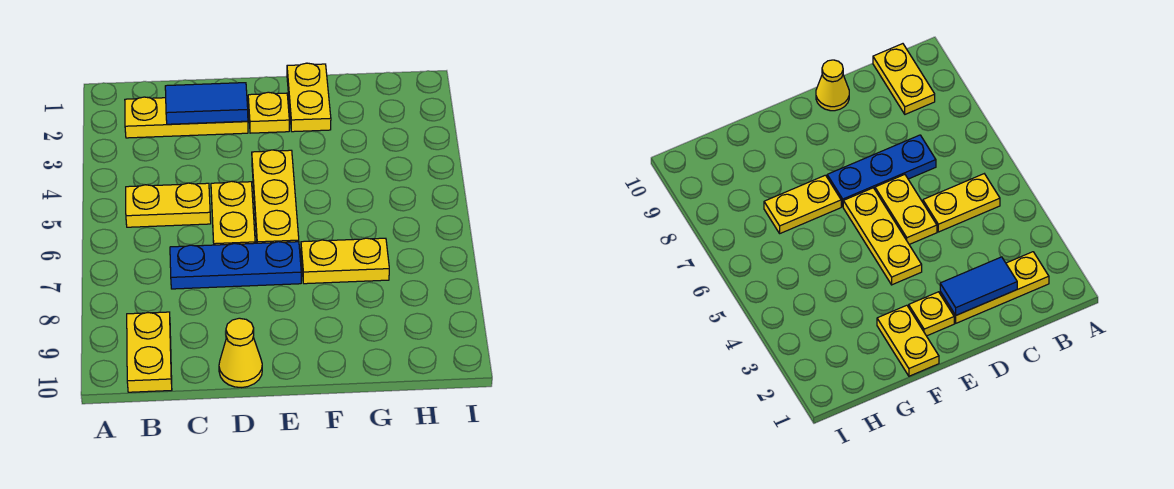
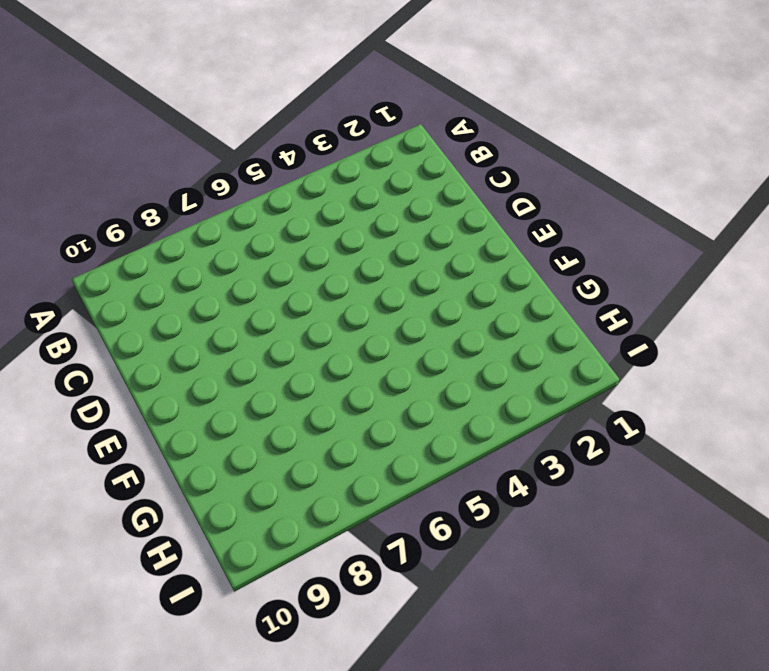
none -> yellow 1x3 plate [125,97,248,138]
none -> yellow 1x2 plate [126,183,211,227]

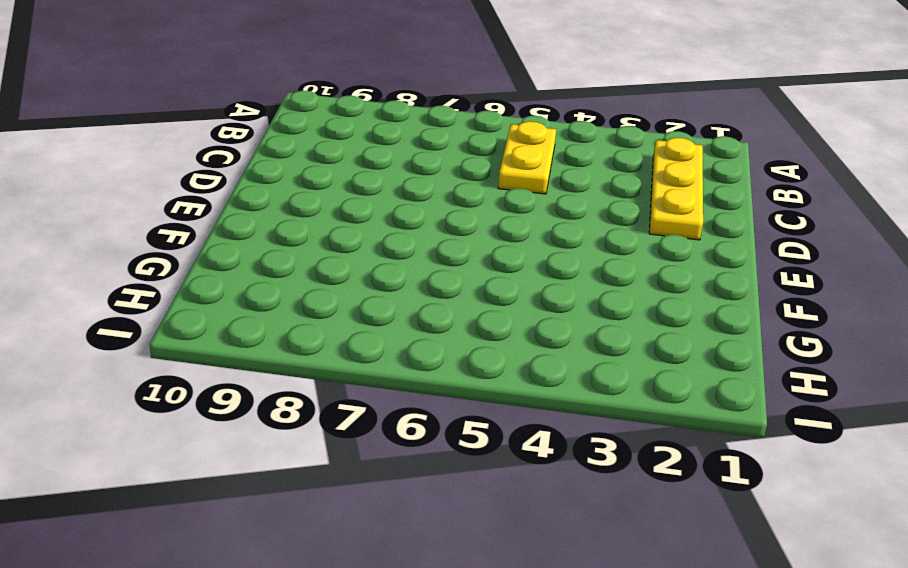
none -> yellow 1x2 plate [127,312,172,392]
none -> blue 1x3 plate [170,242,301,289]

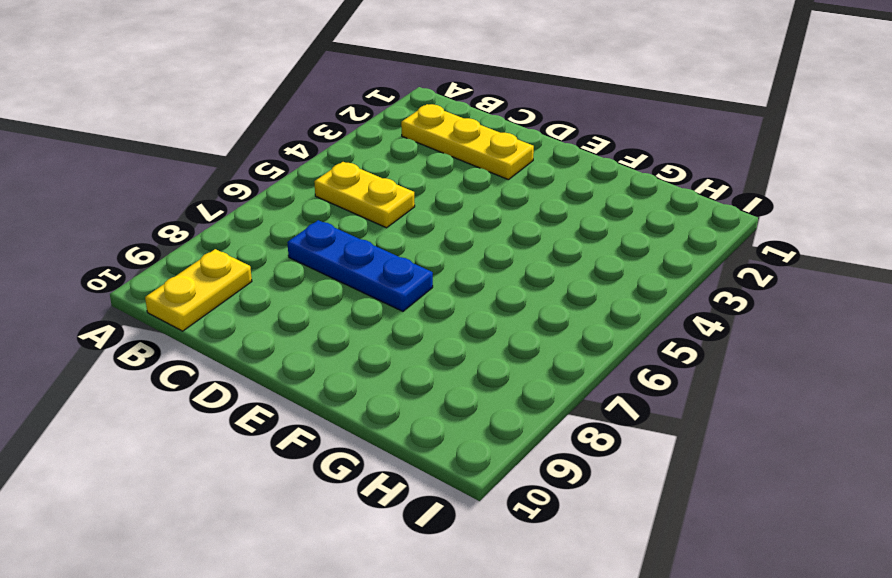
none -> yellow 1x2 plate [211,181,255,245]
none -> yellow 1x1 cone [219,318,262,388]

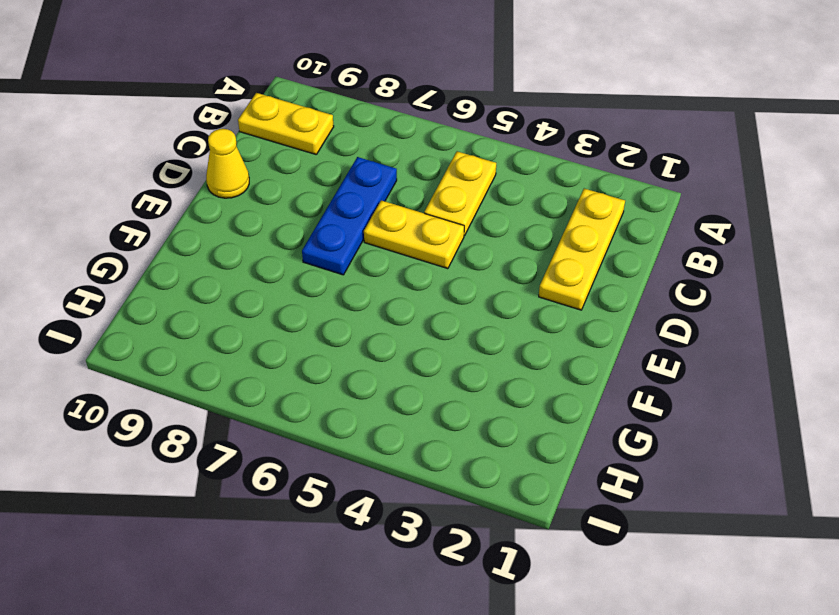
none -> yellow 1x1 plate [248,92,289,133]
none -> yellow 1x3 plate [252,150,299,243]

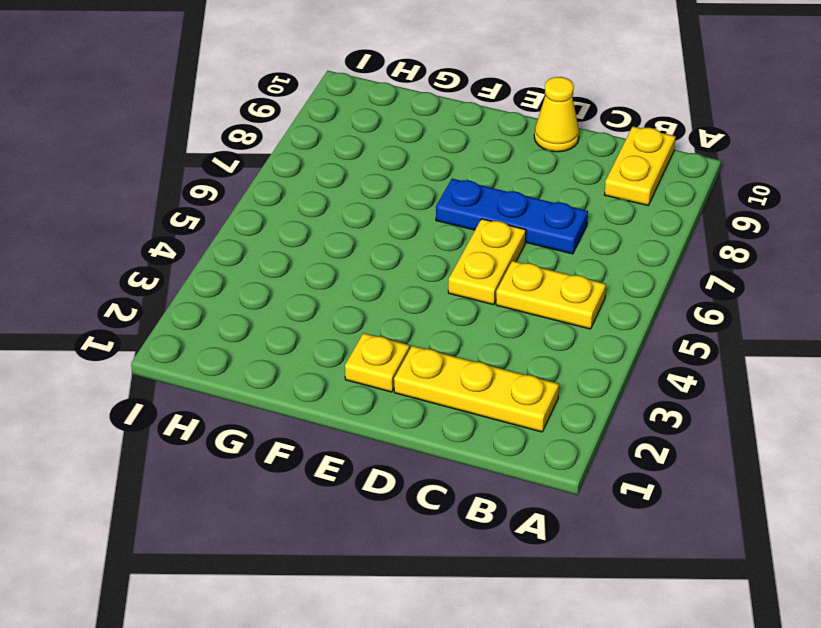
none -> yellow 1x3 plate [252,150,299,243]
none -> yellow 1x2 plate [287,63,331,132]

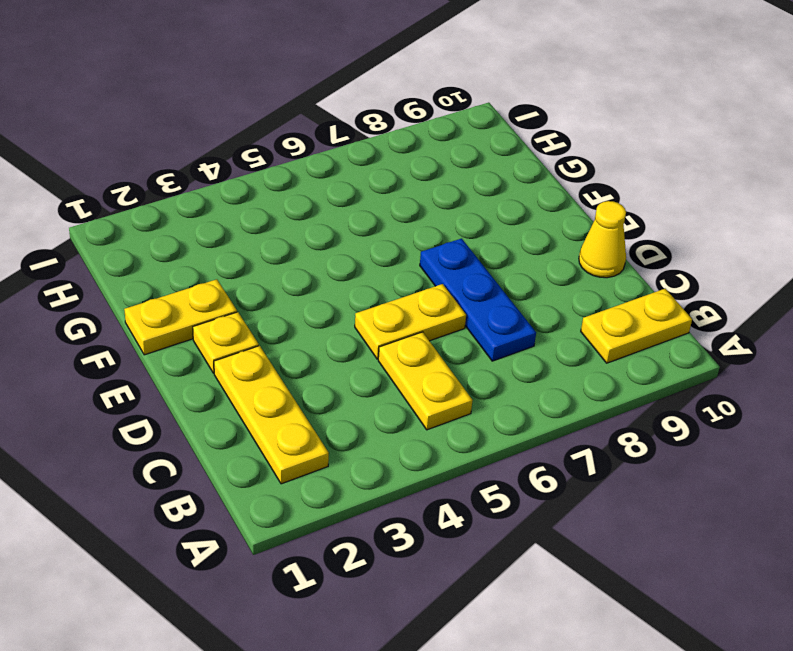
none -> yellow 1x3 plate [252,150,299,243]
none -> yellow 1x2 plate [301,238,389,284]

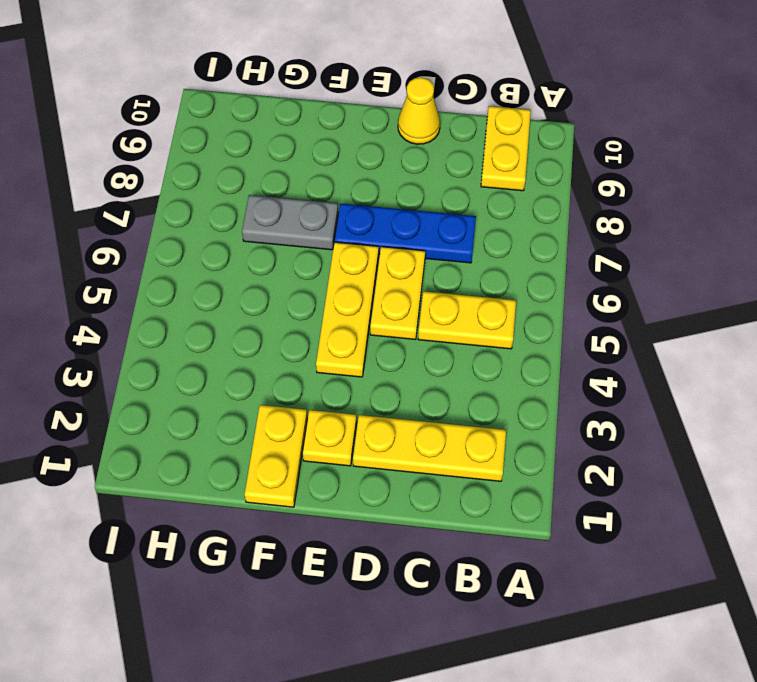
grey 1x2 plate [242,195,338,250] -> yellow 1x2 plate [301,238,389,284]
none -> blue 1x2 tile [165,83,248,124]

